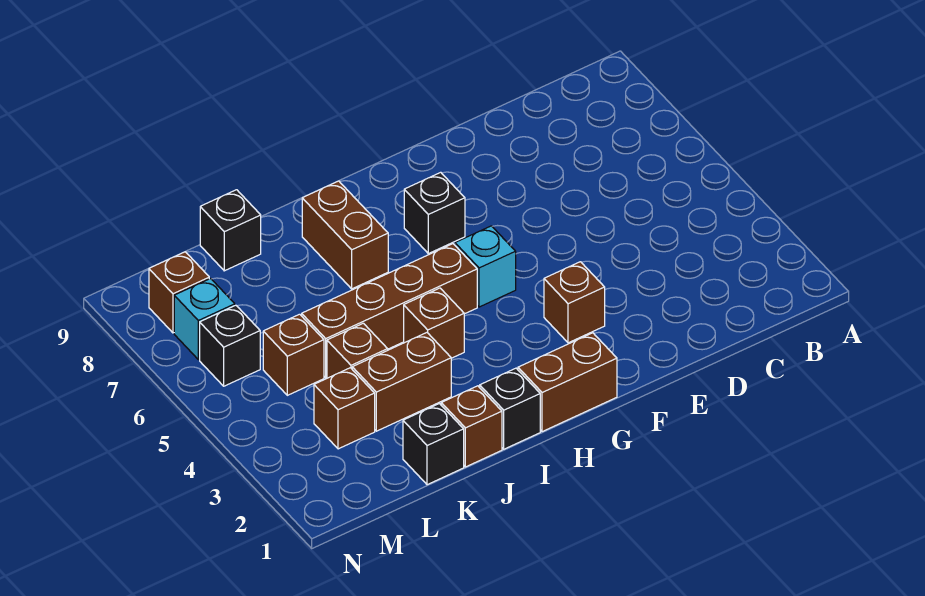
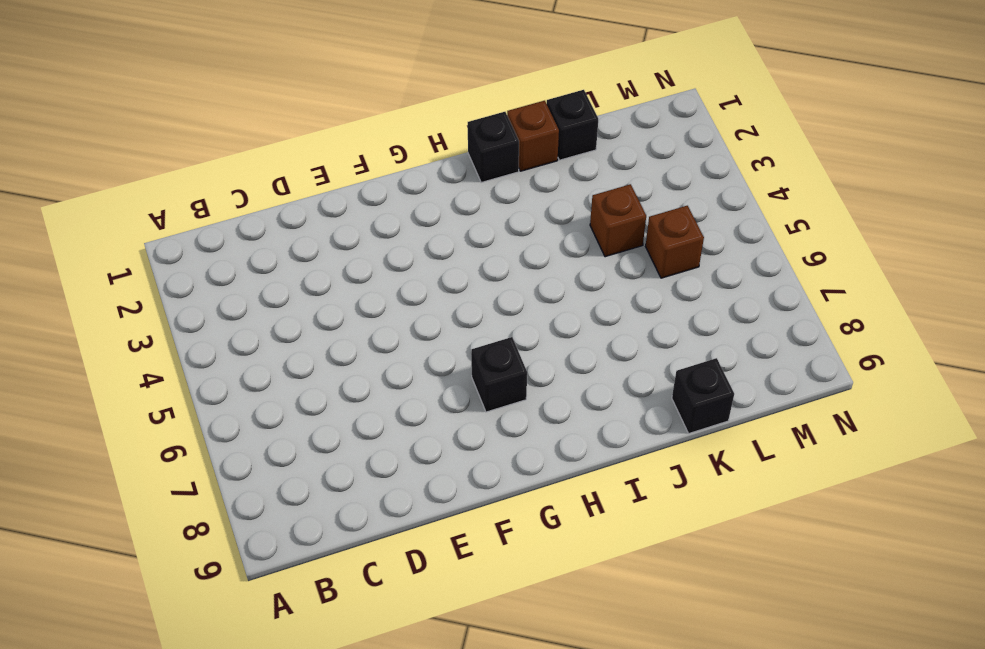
none -> brown 1x1 brick [544,262,605,343]
none -> brown 1x2 brick [518,333,617,432]
none -> cyan 1x1 brick [455,226,516,307]

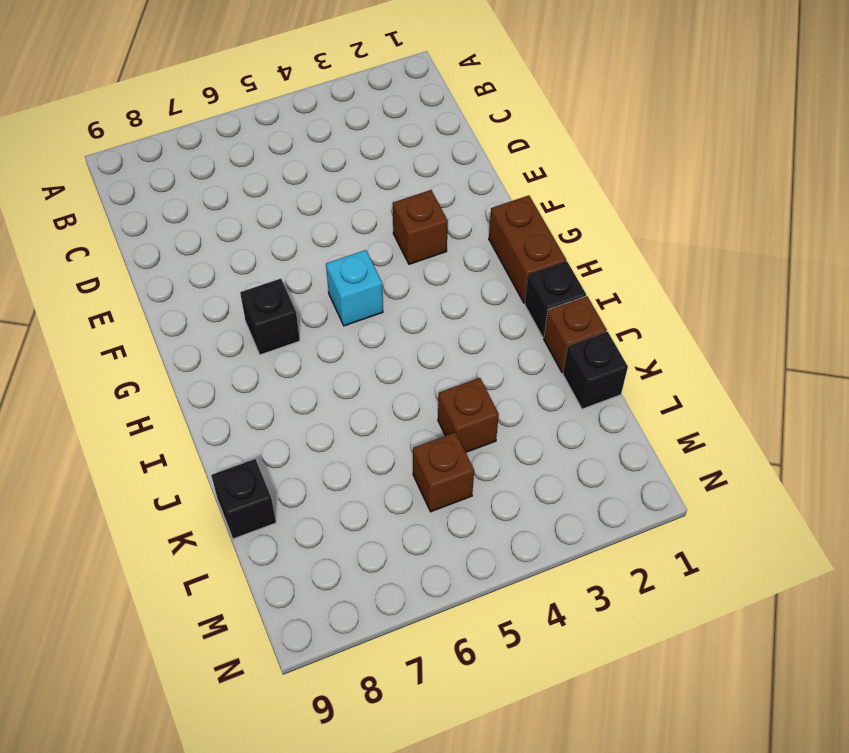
none -> brown 1x4 brick [302,244,477,378]
none -> brown 1x1 brick [404,288,464,358]
none -> brown 1x2 brick [302,181,388,289]

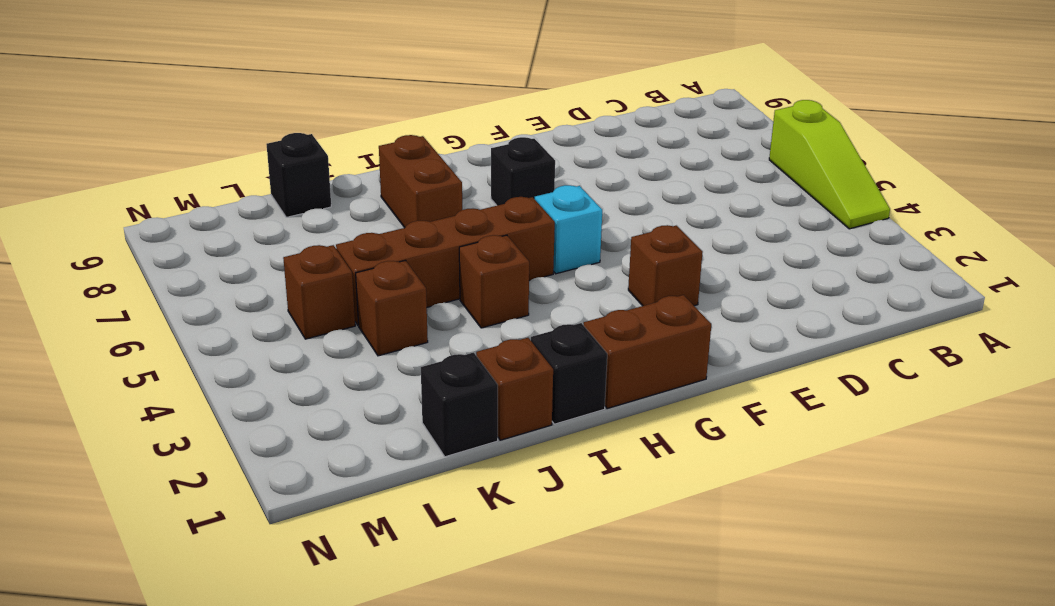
lime 1x3 slope [769,100,890,229] -> none
none -> brown 1x2 brick [352,333,451,431]
none -> brown 1x1 brick [314,368,375,449]
none -> black 1x1 brick [200,305,260,386]

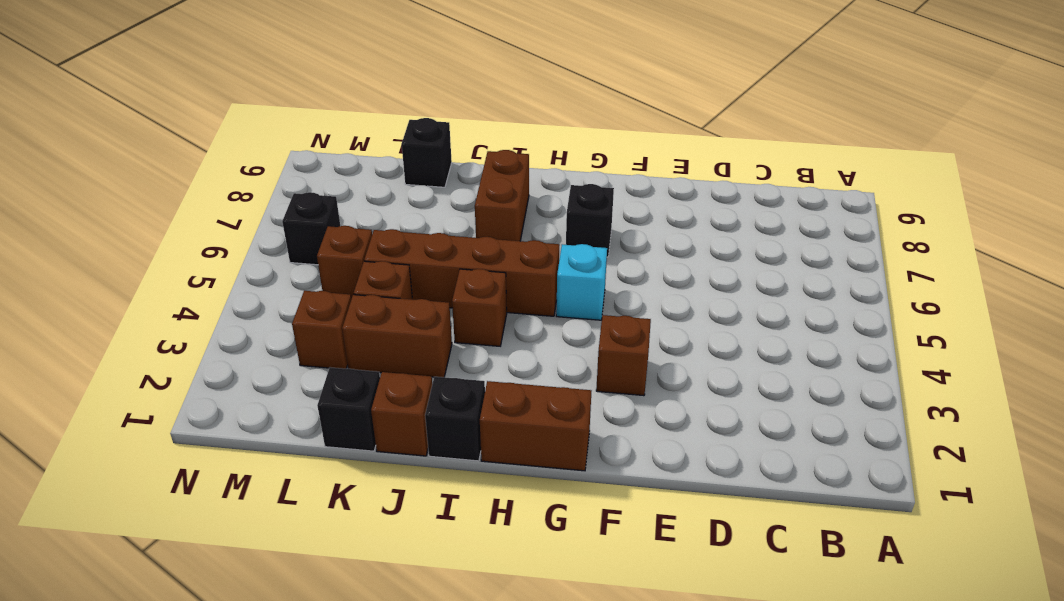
none -> cyan 1x1 brick [174,279,235,360]
none -> brown 1x1 brick [149,252,209,333]

